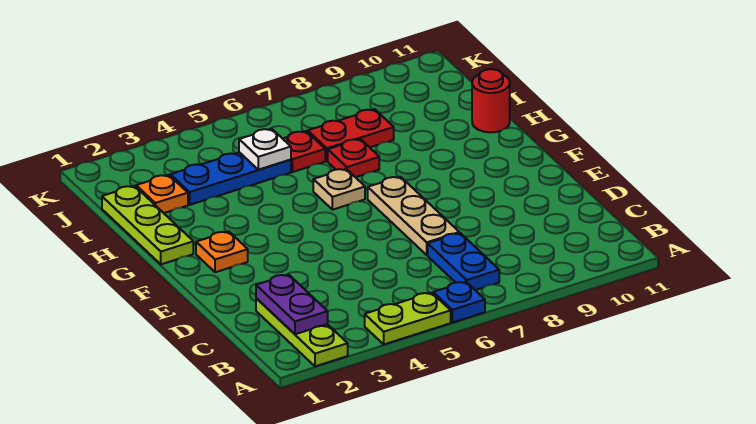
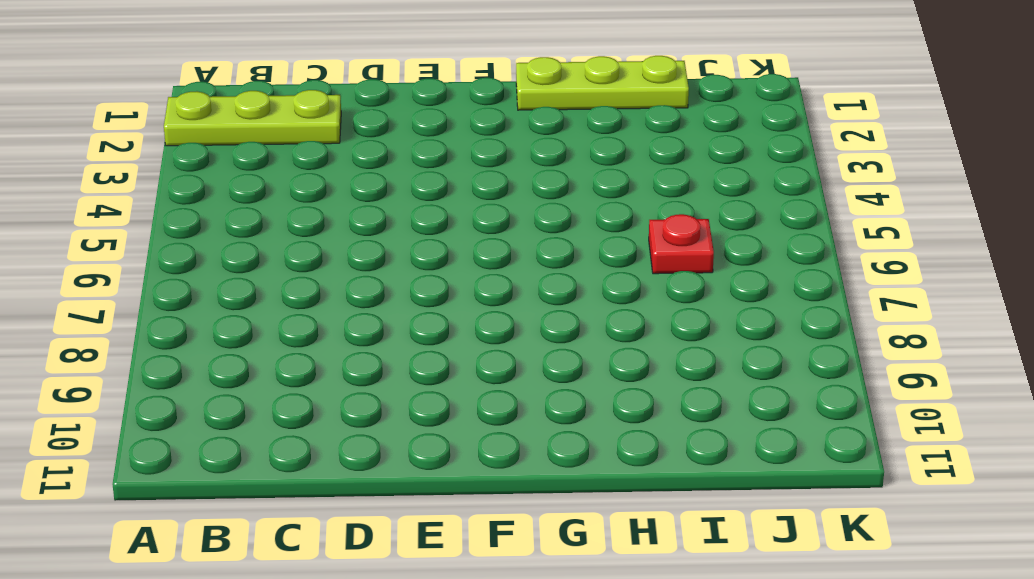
none -> lime 1x2 plate [365,293,451,344]
none -> blue 1x1 plate [433,282,485,323]
none -> blue 1x2 plate [428,233,499,290]

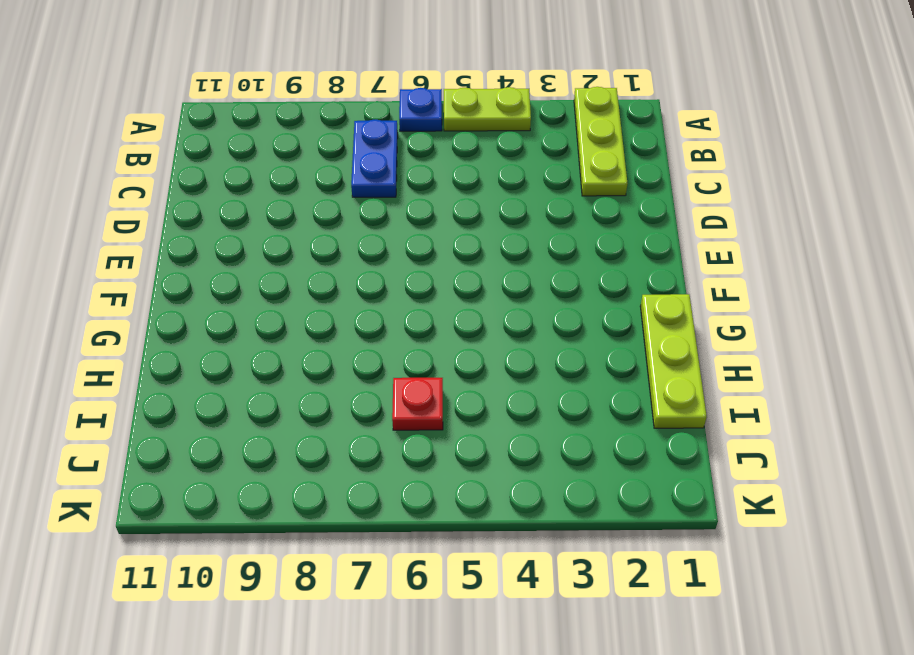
none -> tan 1x3 plate [368,177,459,255]
none -> orange 1x1 plate [196,231,248,272]
none -> tan 1x1 plate [313,169,365,210]

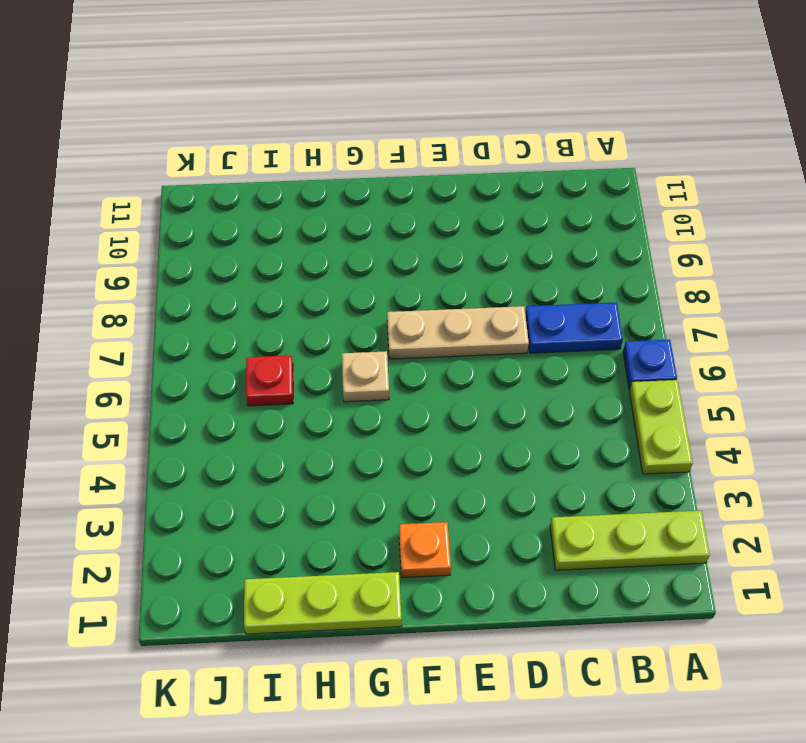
none -> red 1x1 plate [328,139,379,177]
none -> red 1x1 round brick [472,69,510,132]
none -> orange 1x1 plate [136,175,188,213]

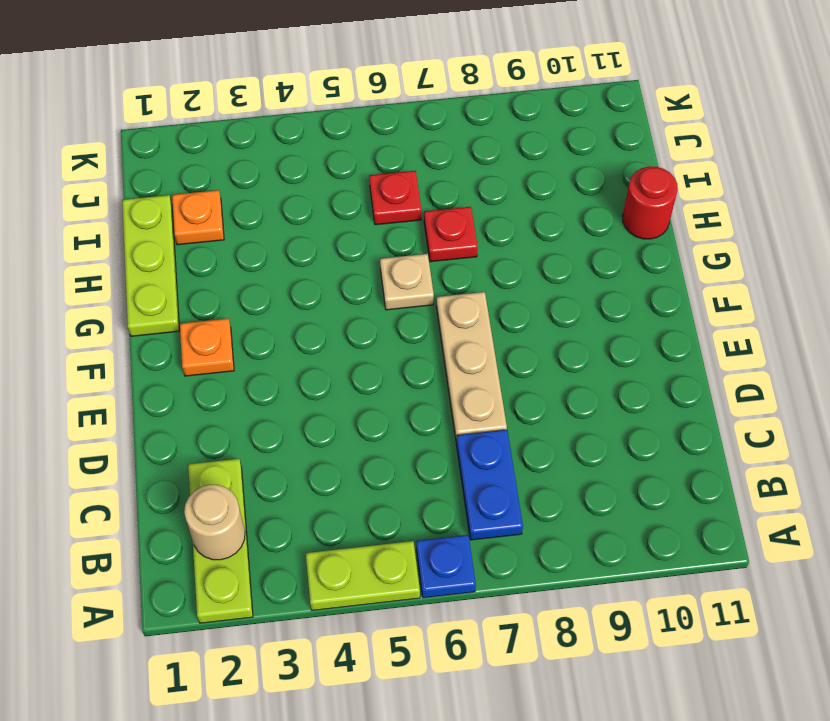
tan 1x1 round brick [184,485,245,560] -> purple 1x2 plate [256,275,328,334]
none -> blue 1x3 plate [171,152,291,205]
none -> red 1x2 plate [308,109,394,161]
none -> white 1x1 plate [239,129,291,170]

